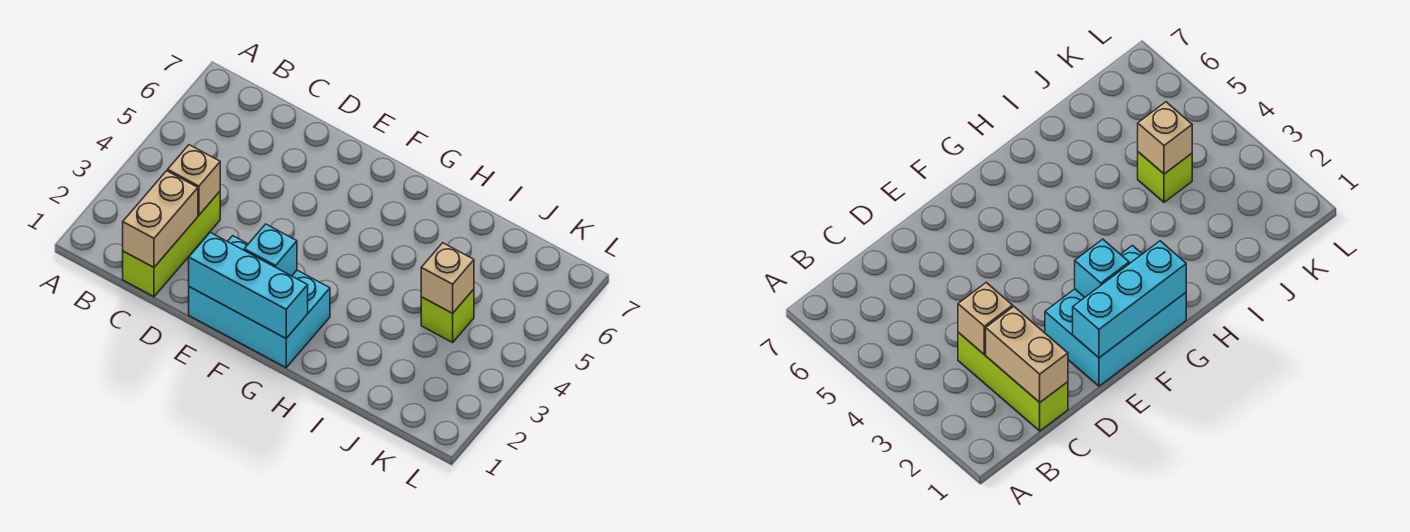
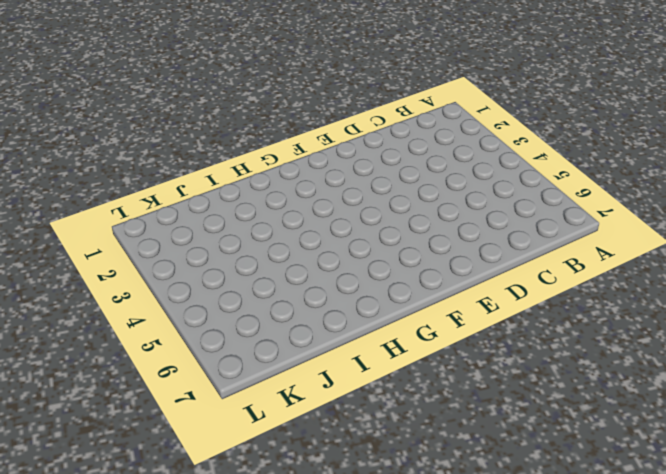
none -> lime 1x3 brick [123,192,220,297]
none -> cyan 2x3 brick [189,236,330,368]

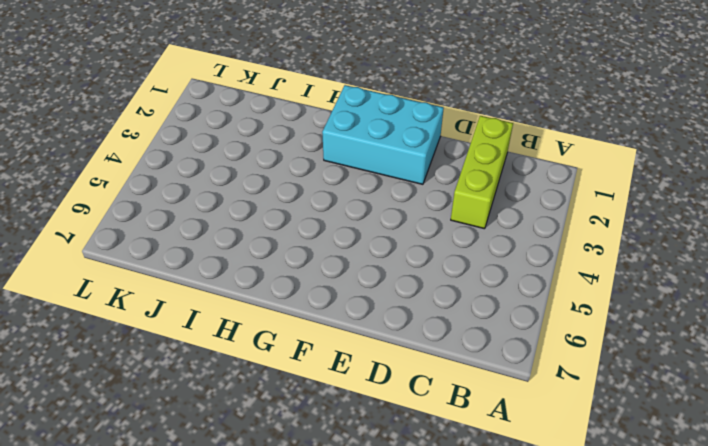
none -> lime 1x1 brick [421,289,474,342]
none -> tan 1x2 brick [123,171,198,267]

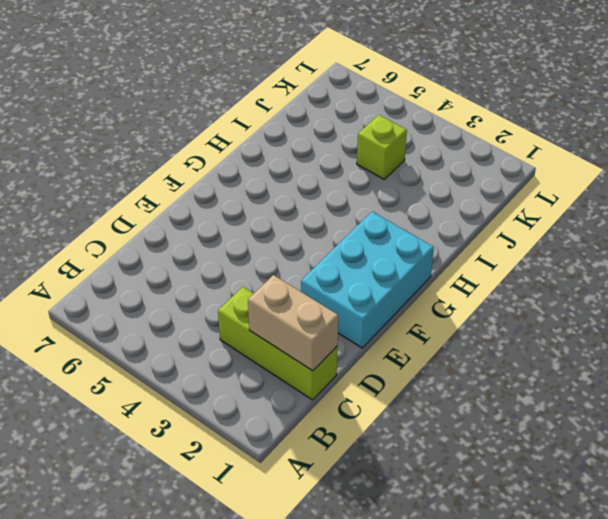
none -> tan 1x1 brick [168,145,220,215]
none -> cyan 1x3 brick [189,233,308,338]

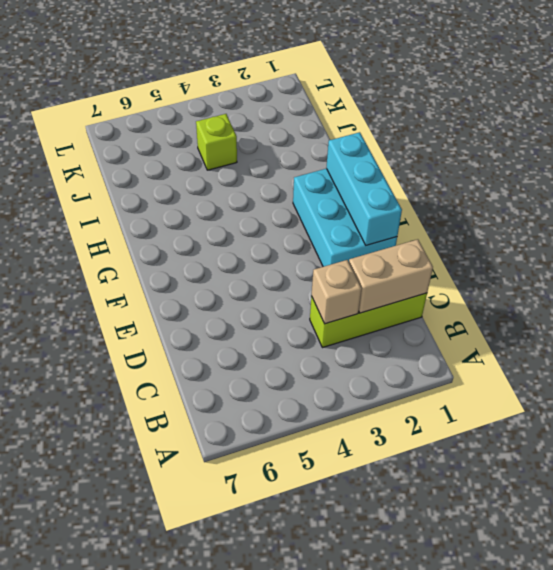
none -> cyan 1x1 brick [244,224,297,276]
none -> tan 1x1 brick [421,243,474,313]

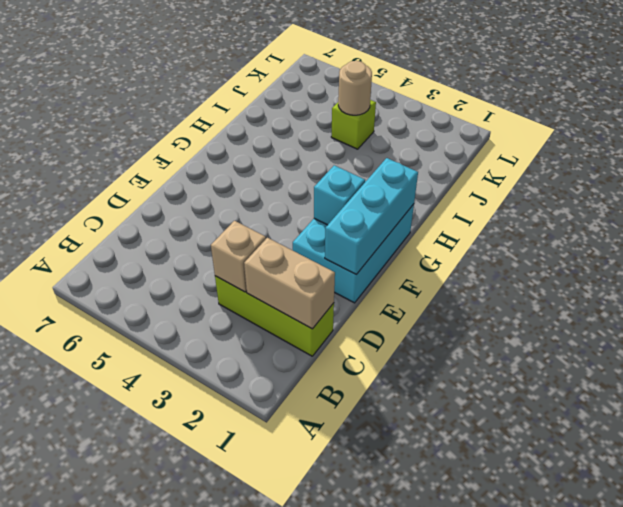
tan 1x1 round brick [338,61,372,115] -> tan 1x1 brick [421,243,474,313]

